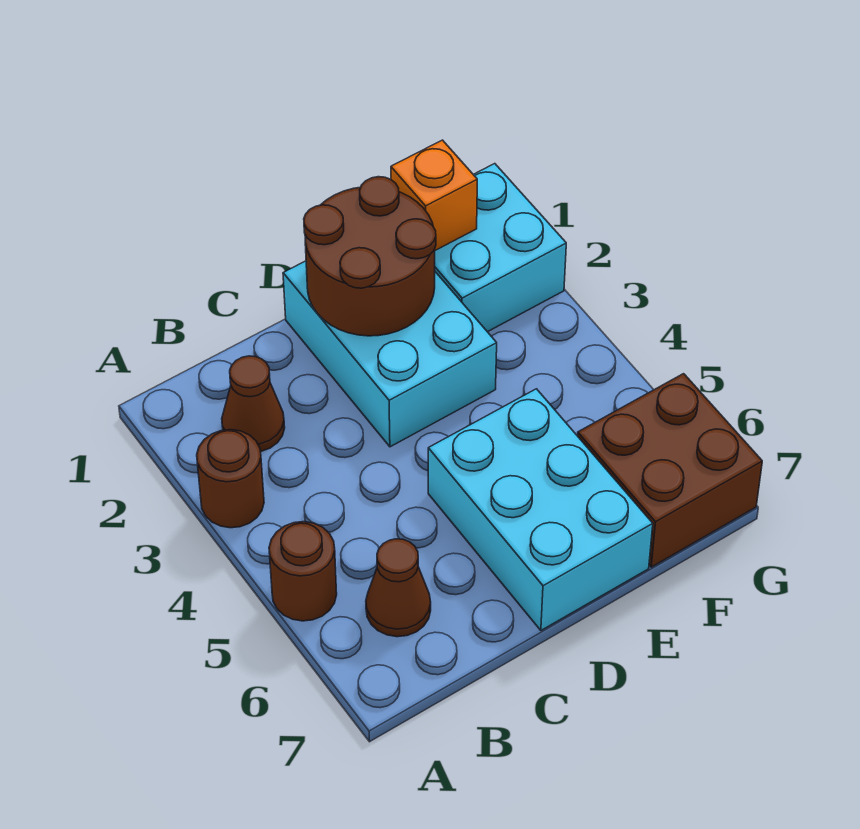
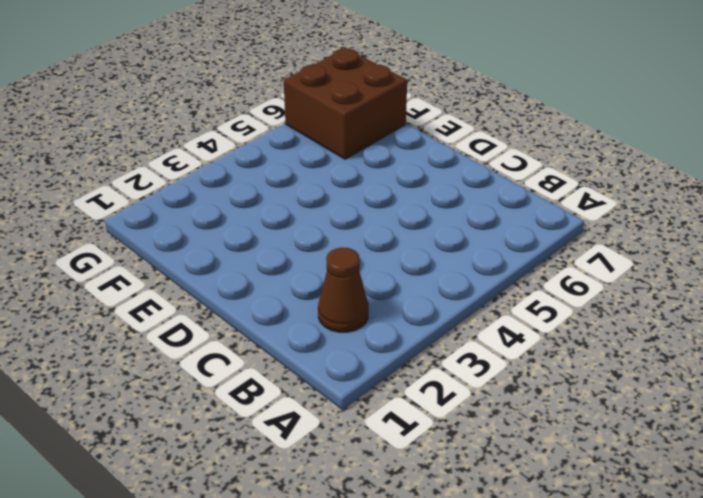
none -> brown 1x1 round brick [197,430,264,528]
none -> brown 1x1 round brick [269,522,337,621]

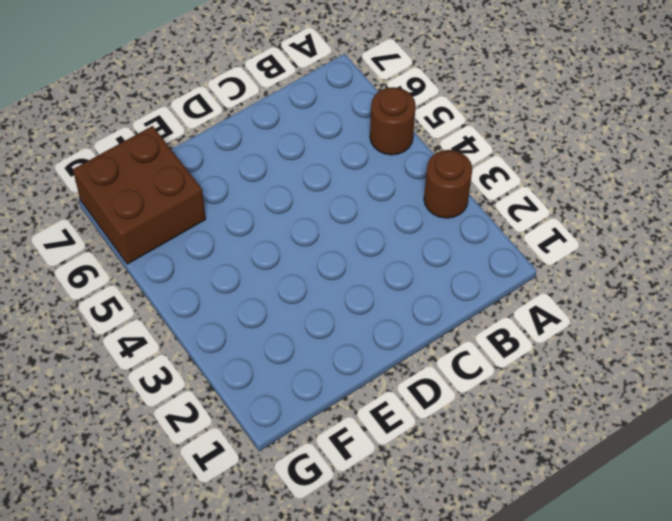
none -> brown 1x1 cone [222,356,285,452]
none -> brown 1x1 cone [366,539,431,637]

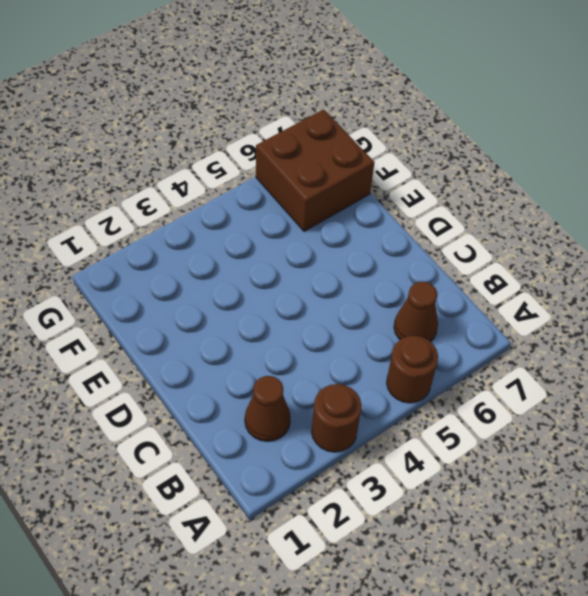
none -> cyan 2x3 brick [283,261,497,447]
none -> cyan 2x3 brick [428,389,653,630]

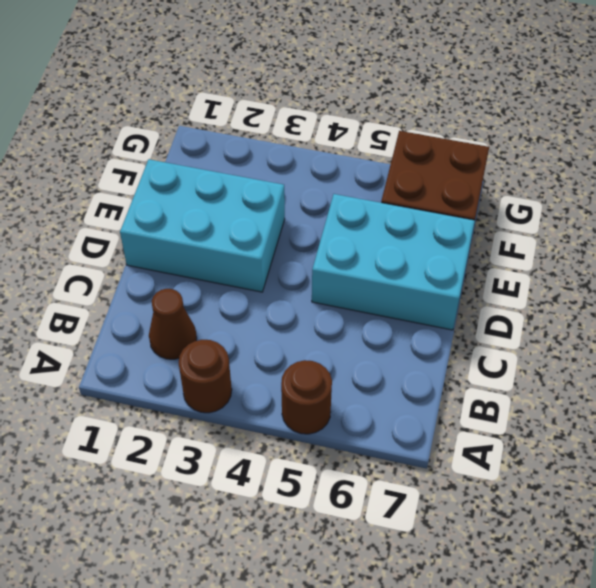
none -> brown 1x1 cone [366,539,431,637]
none -> cyan 2x2 brick [435,164,566,332]

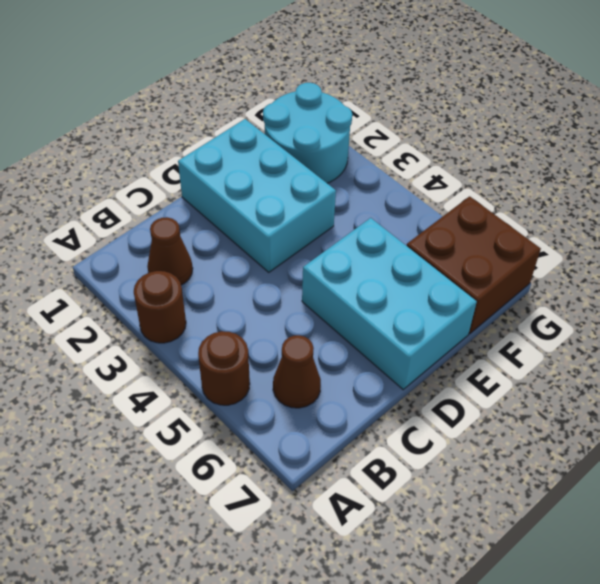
cyan 2x2 round brick [263,83,352,183] -> cyan 2x2 brick [435,164,566,332]
none -> brown 2x2 round brick [304,177,436,336]
none -> orange 1x1 brick [391,140,477,250]

